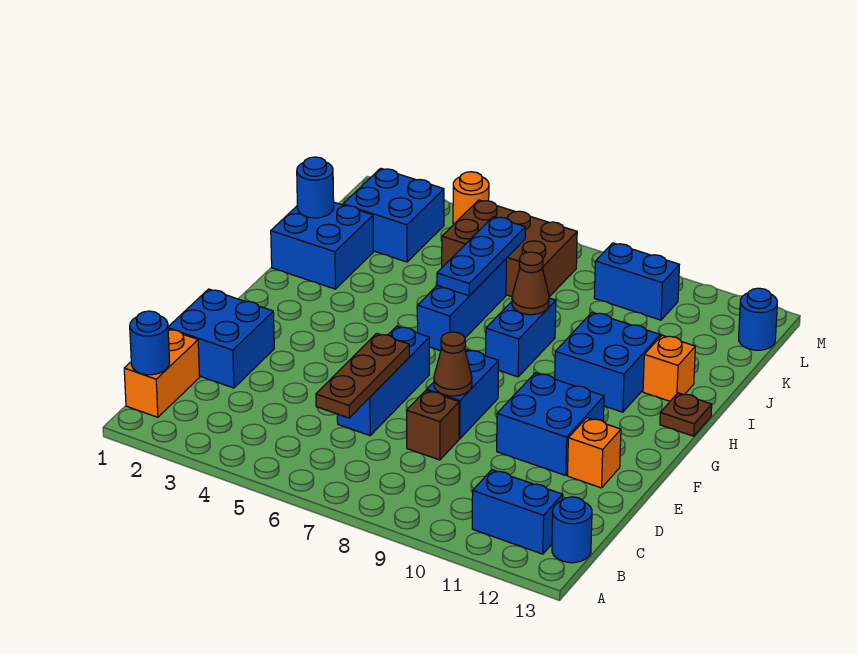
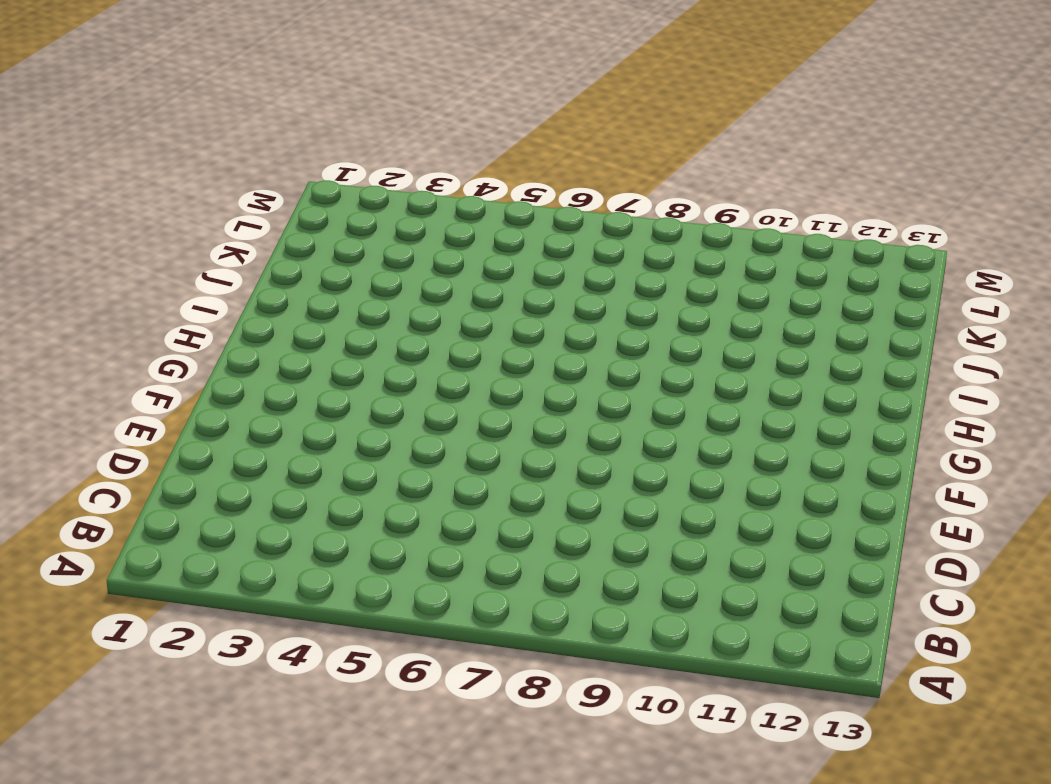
none -> orange 1x2 brick [124,329,200,417]
none -> blue 1x2 brick [472,470,563,554]
none -> blue 1x1 round brick [552,497,592,563]

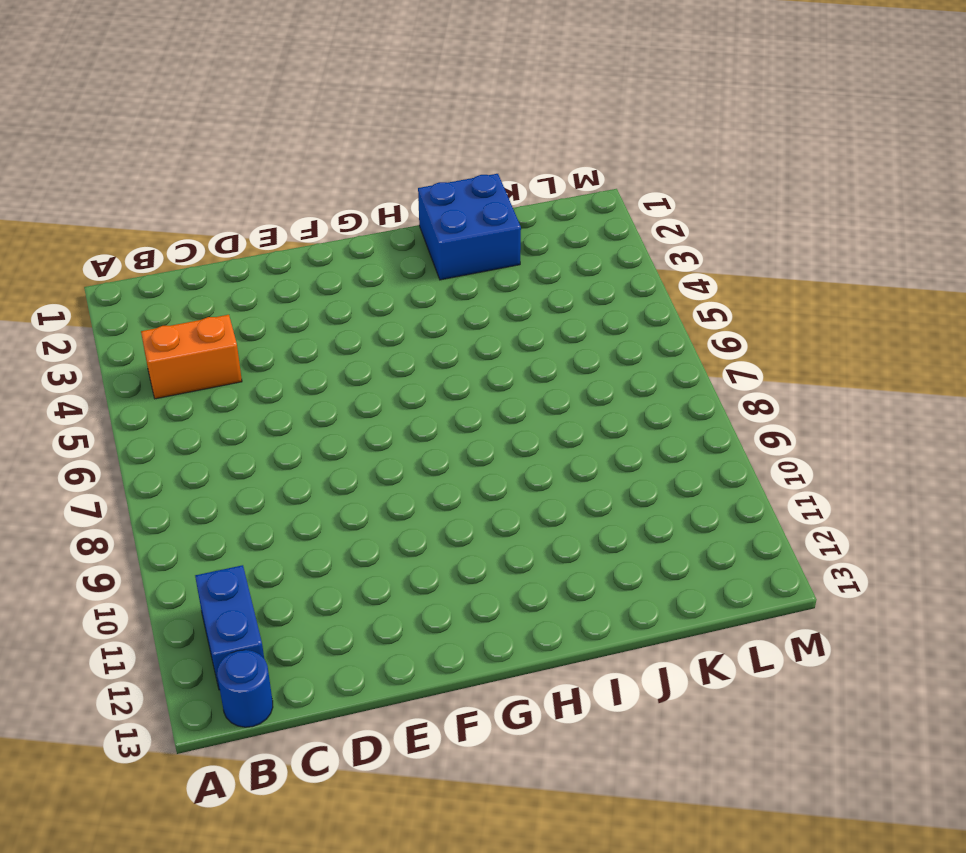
orange 1x2 brick [141,315,242,399] -> orange 1x2 brick moved to [124,329,200,417]
none -> blue 2x2 brick [168,289,274,388]
none -> blue 1x3 brick [337,326,429,436]
none -> brown 1x1 brick [407,390,459,460]

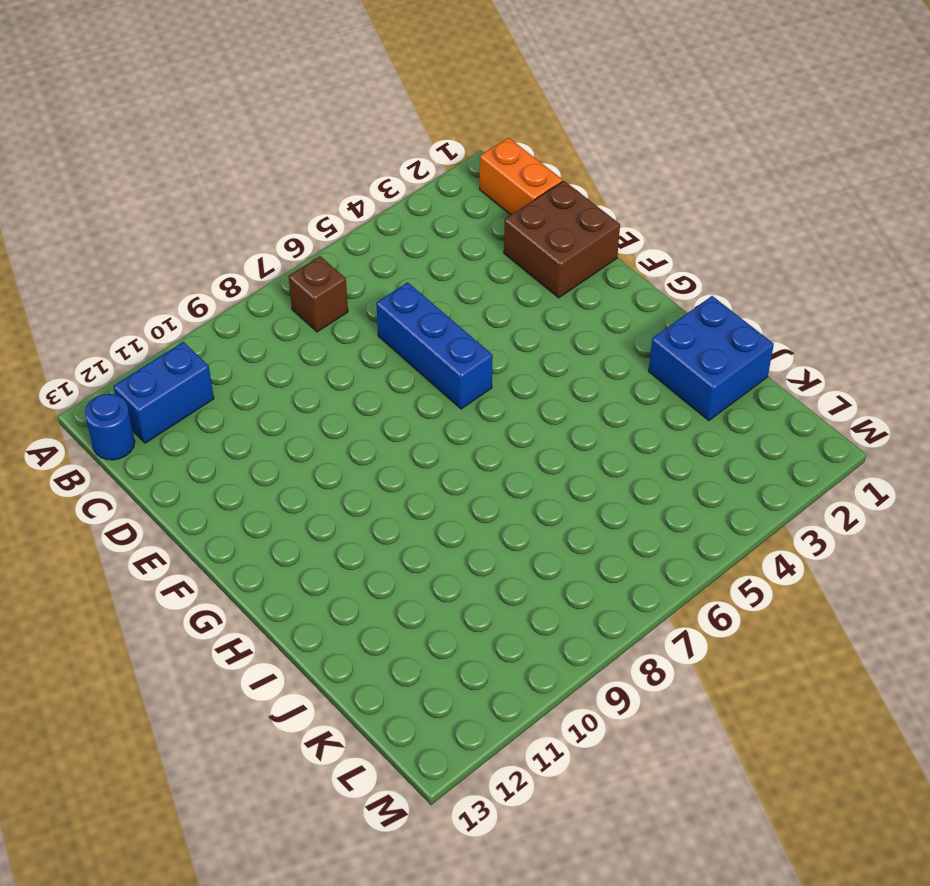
brown 1x1 brick [288,256,348,332] -> brown 1x1 brick moved to [407,390,459,460]
brown 2x2 brick [504,181,620,298] -> blue 2x2 brick [168,289,274,388]
none -> blue 1x2 brick [427,349,499,439]
none -> blue 2x2 brick [497,373,604,475]
none -> orange 1x1 brick [568,418,621,488]

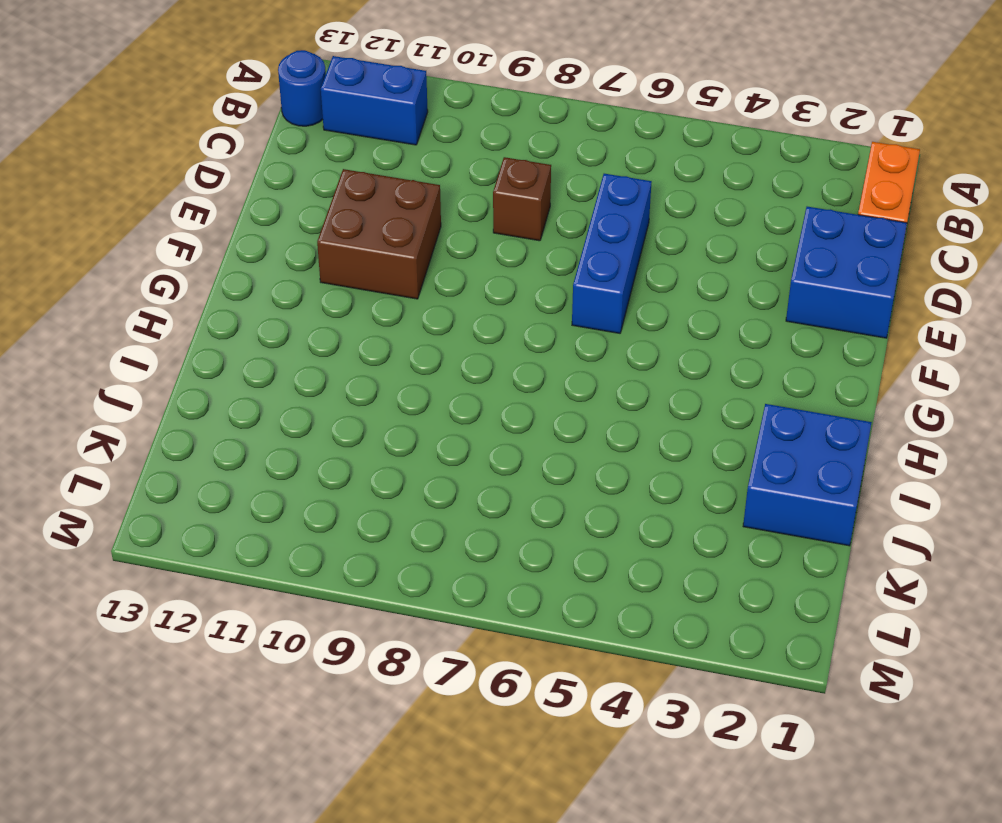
brown 2x2 brick [317,169,441,299] -> blue 2x2 brick [497,373,604,475]
none -> blue 1x2 brick [427,349,499,439]
none -> orange 1x1 brick [568,418,621,488]
none -> blue 1x3 brick [417,259,506,351]

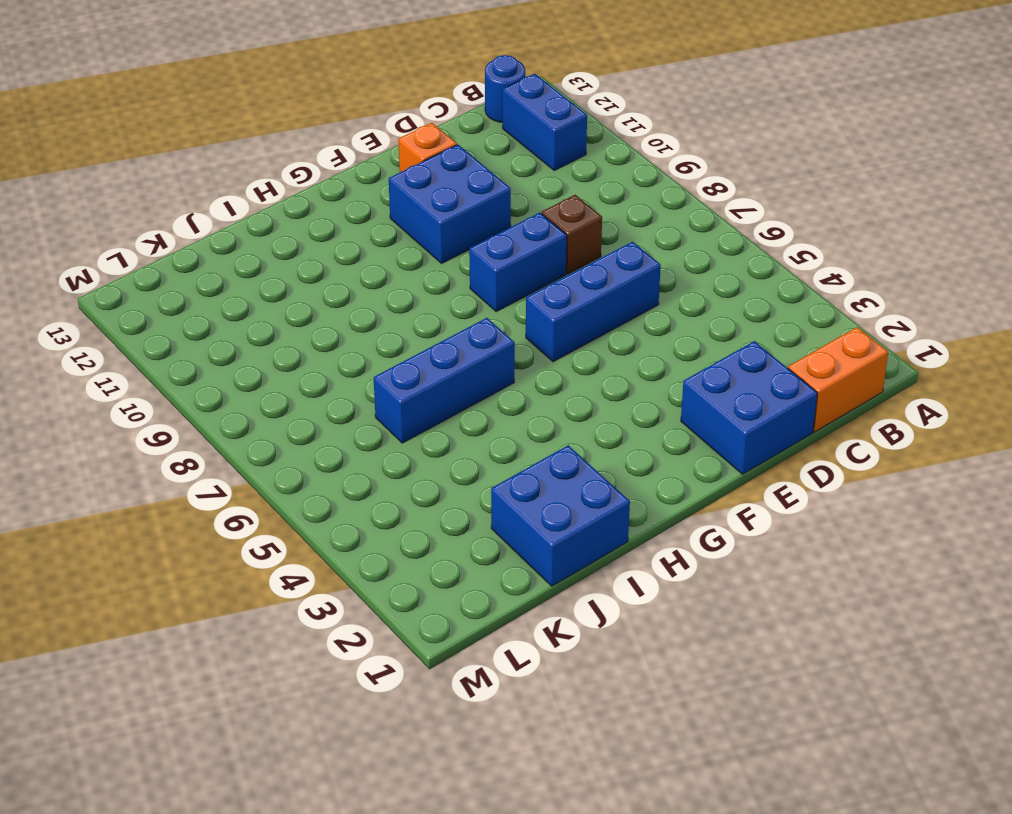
none -> blue 1x2 brick [486,298,556,377]
none -> blue 2x2 brick [555,312,660,412]
none -> brown 1x1 plate [660,393,712,436]

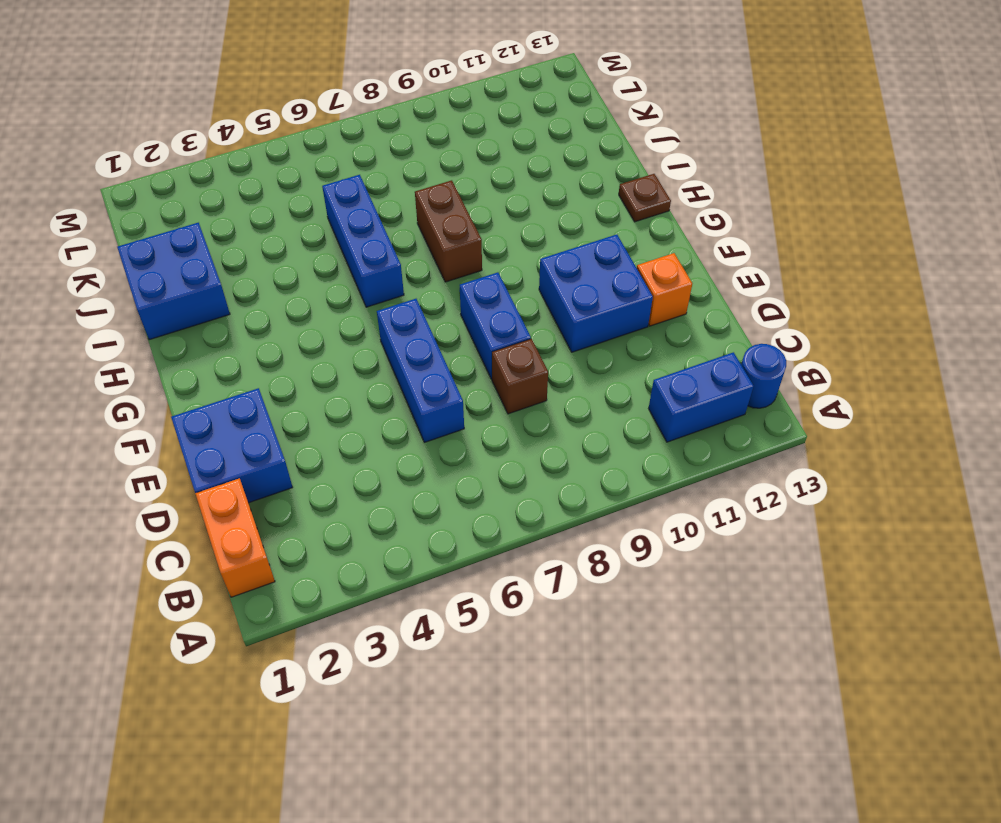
brown 1x2 brick [415,180,482,282] -> blue 1x2 brick [486,298,556,377]
none -> blue 2x2 brick [555,312,660,412]
none -> orange 1x1 brick [643,335,695,401]
none -> blue 2x2 brick [343,168,444,262]

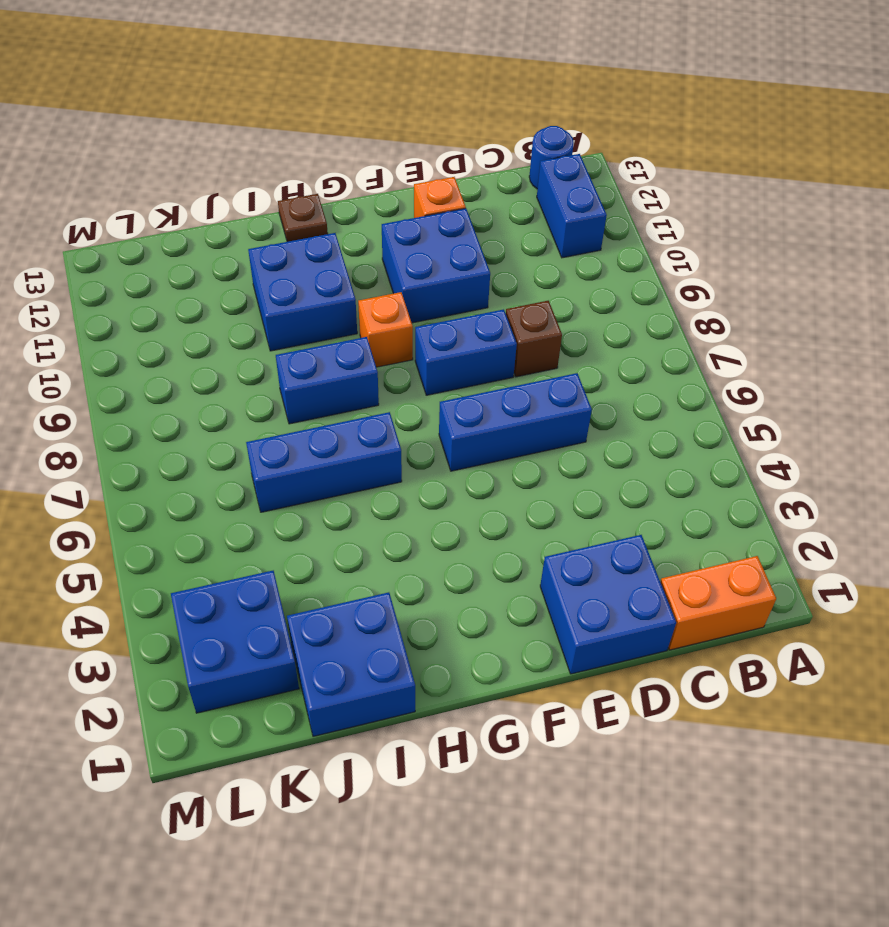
orange 1x1 brick [358,292,413,367] -> orange 1x1 brick moved to [643,335,695,401]
none -> brown 2x3 brick [442,200,577,297]
none -> blue 1x2 brick [594,243,679,320]
none -> blue 1x1 round brick [739,288,777,350]

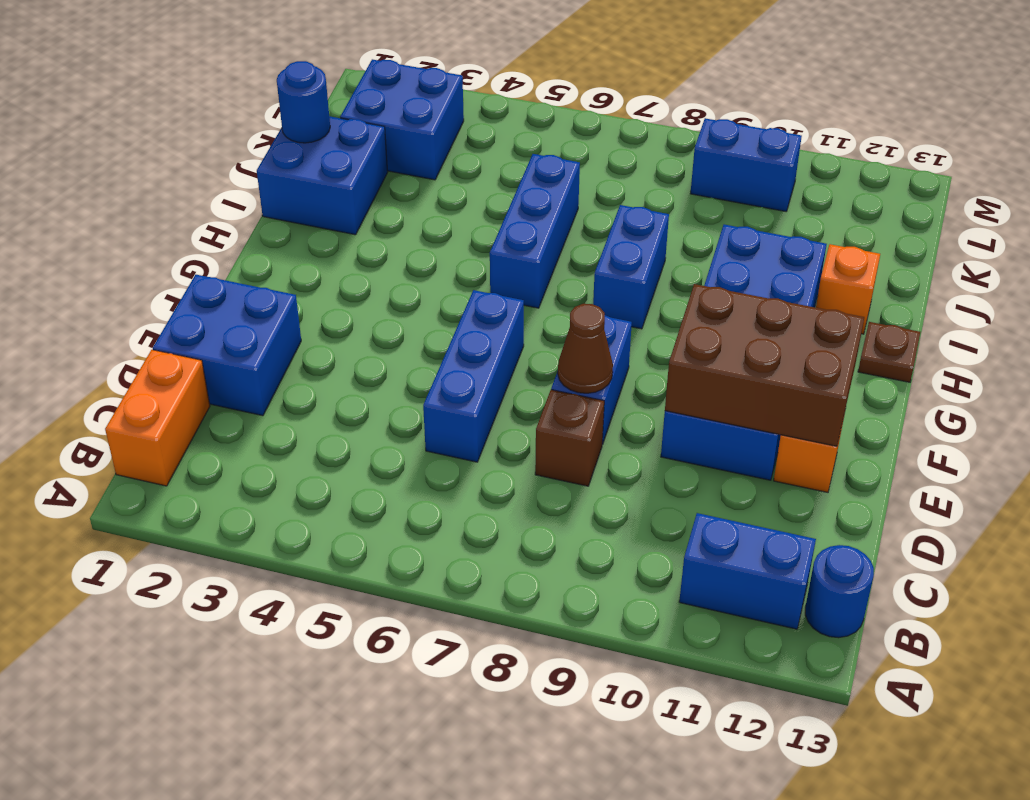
brown 2x3 brick [665,284,864,446] -> brown 2x3 brick moved to [442,200,577,297]
none -> blue 1x1 round brick [739,288,777,350]
none -> orange 1x1 round brick [453,172,489,224]
none -> blue 1x1 round brick [130,311,170,375]

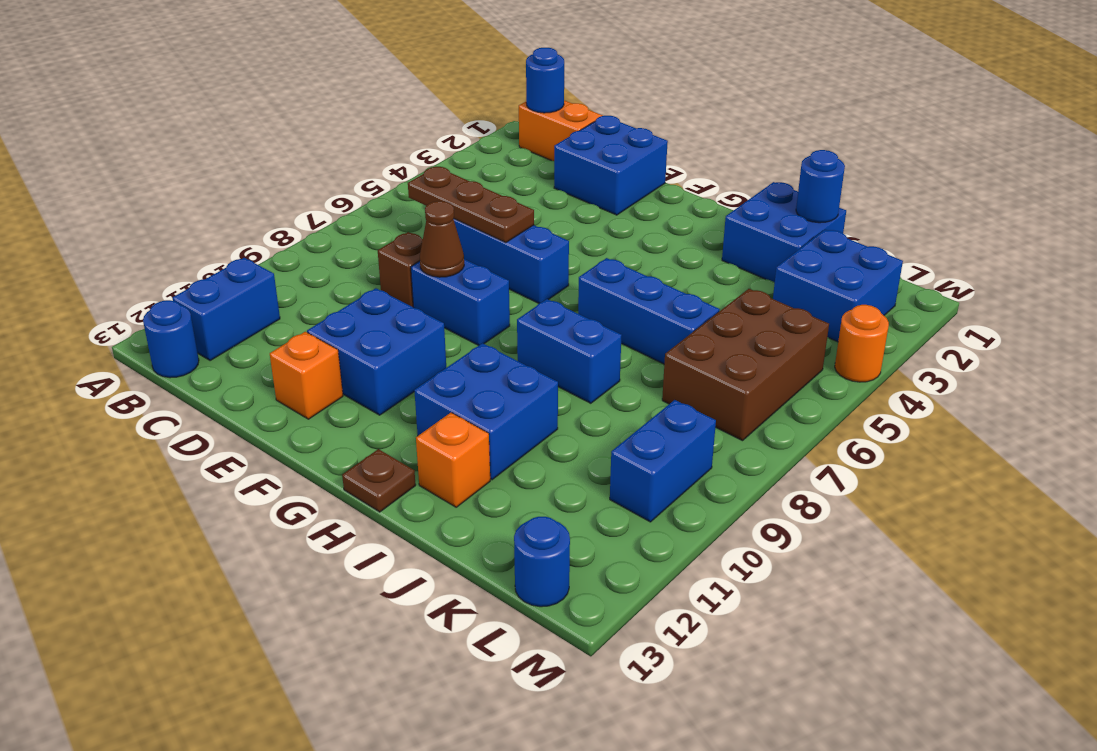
none -> blue 1x3 plate [437,217,525,296]
none -> brown 1x1 cone [512,252,549,315]

